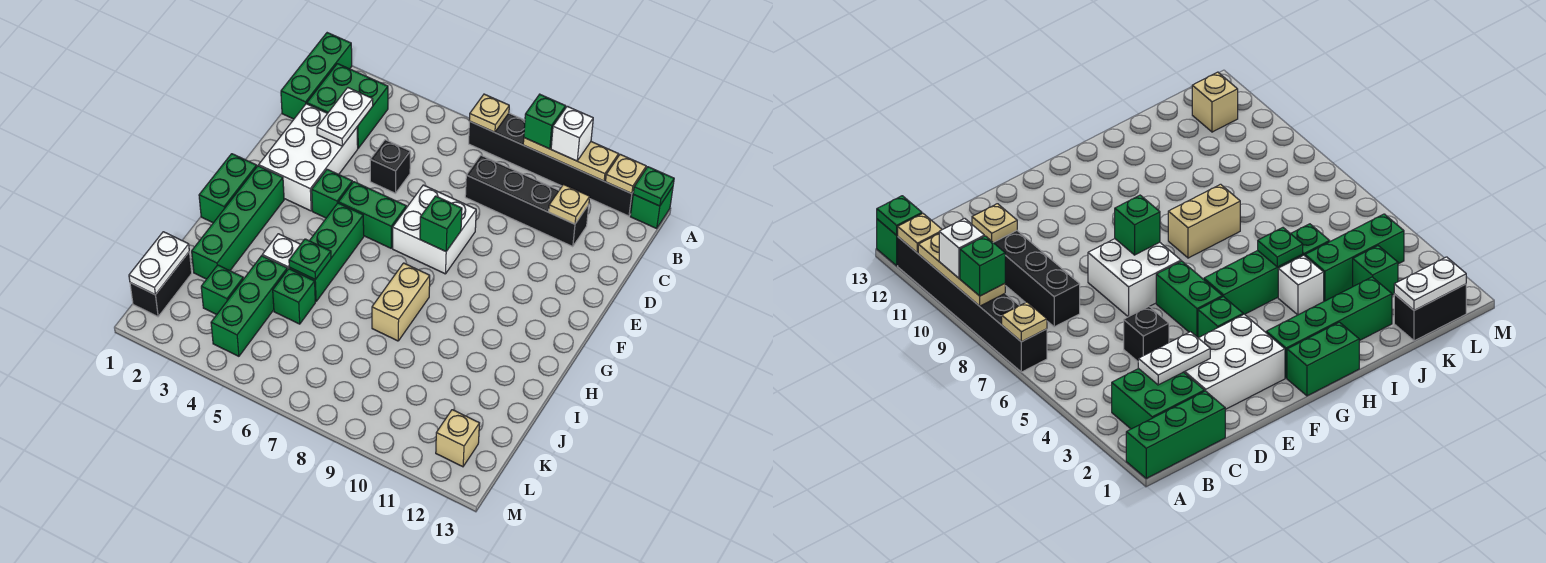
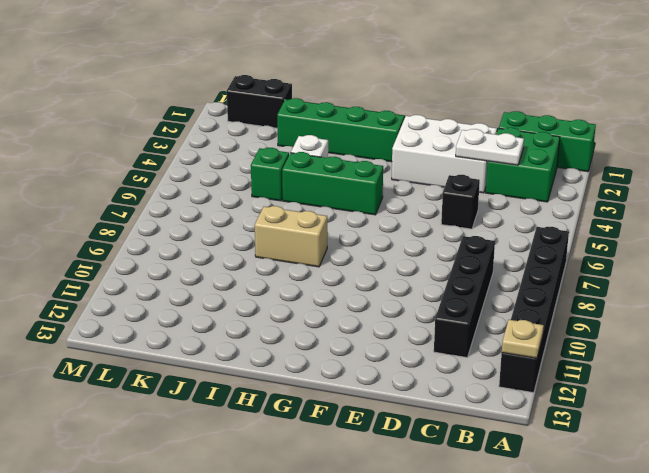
none -> green 1x1 brick [630,187,673,228]
none -> white 2x2 brick [393,185,476,274]
none -> green 1x1 brick [312,169,352,218]
none -> green 1x2 brick [338,182,406,248]

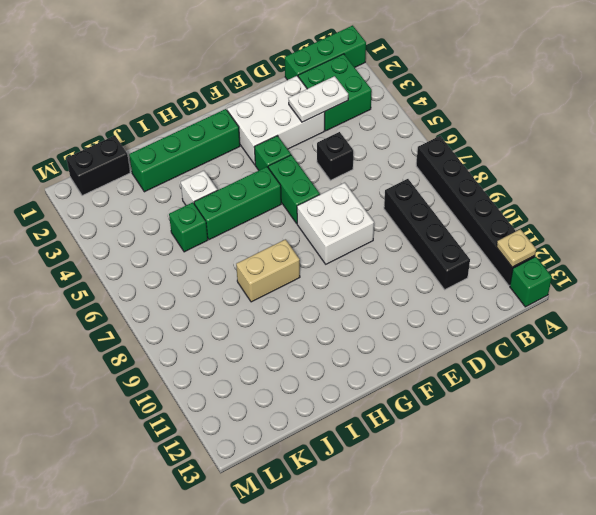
none -> green 1x2 brick [199,154,257,223]
none -> green 1x3 brick [211,256,287,356]
none -> green 1x1 brick [201,265,243,315]
none -> tan 1x1 brick [436,410,480,467]

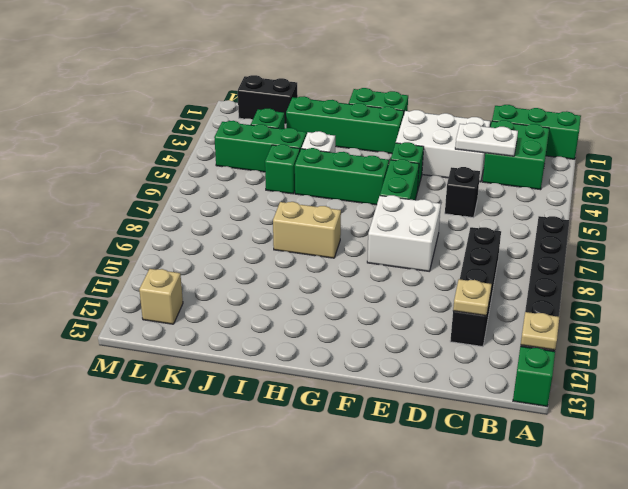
none -> tan 1x1 plate [469,94,509,132]
none -> tan 1x3 plate [523,138,618,181]
none -> green 1x1 plate [633,167,674,206]
none -> green 1x1 brick [420,196,462,252]

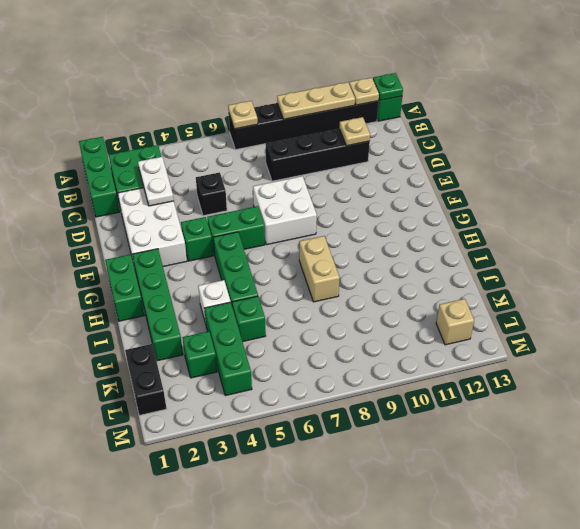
none -> green 1x1 brick [420,196,462,252]
none -> green 1x1 plate [289,239,331,279]
none -> white 1x2 plate [129,232,189,295]
none -> green 1x1 brick [524,94,566,149]

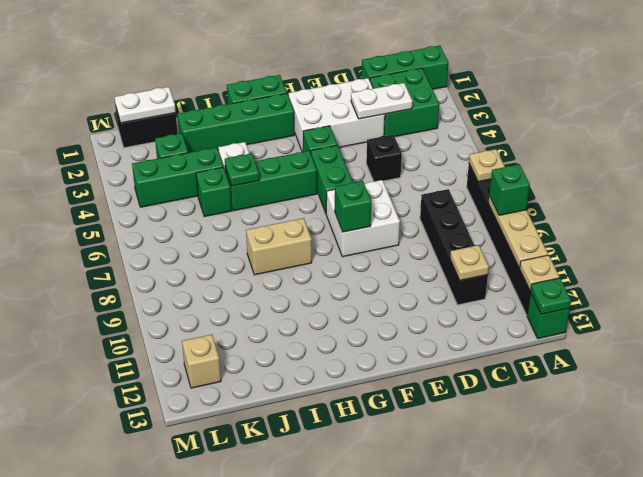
none -> white 1x1 brick [551,106,593,161]

